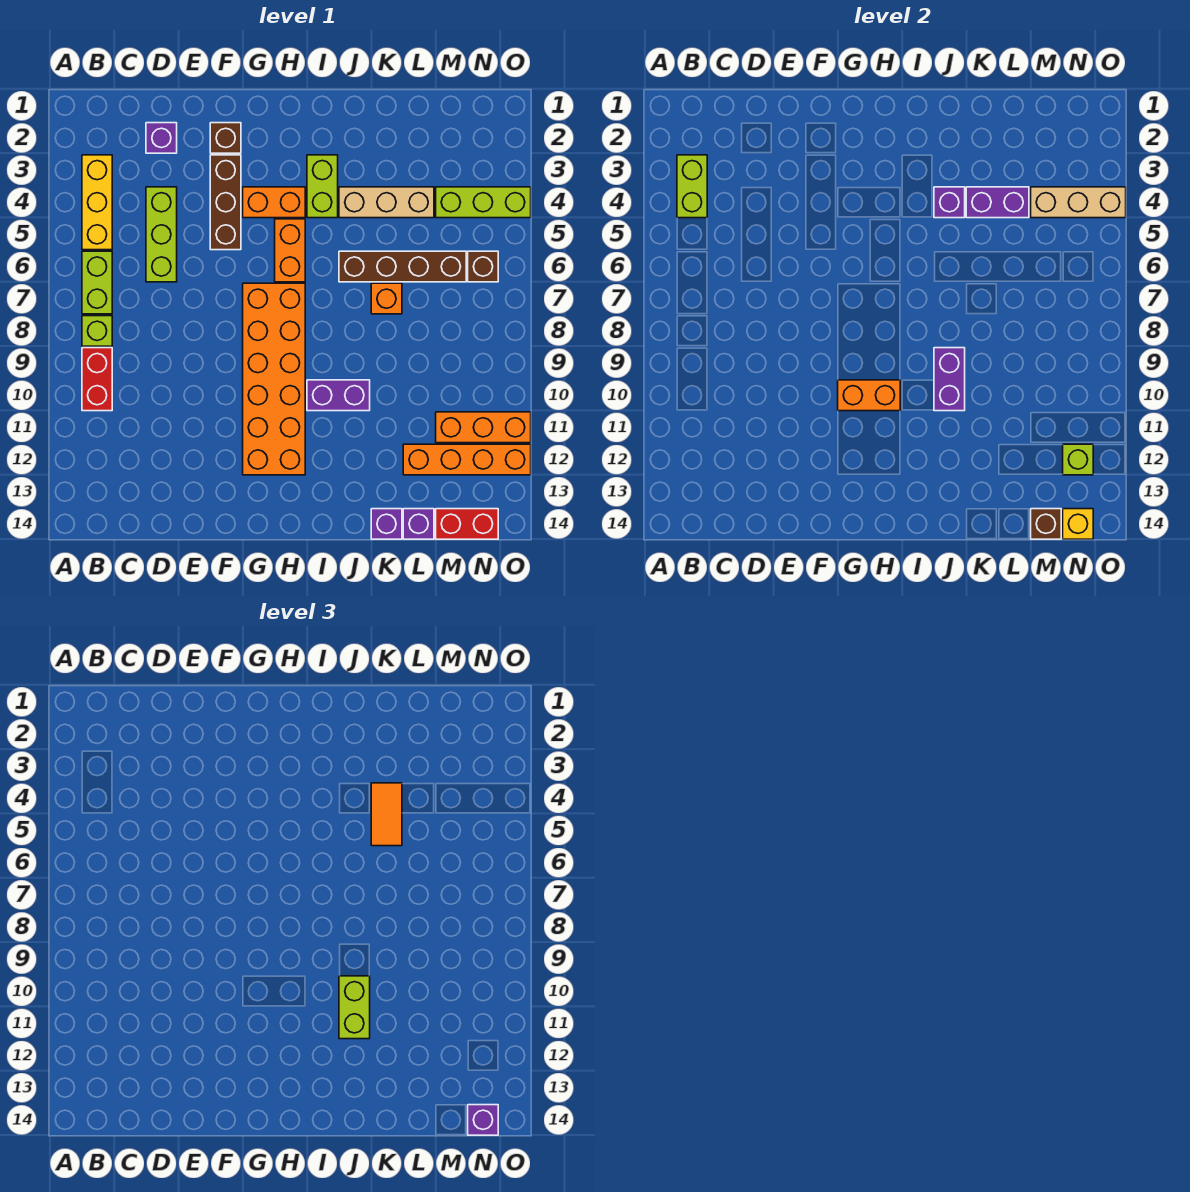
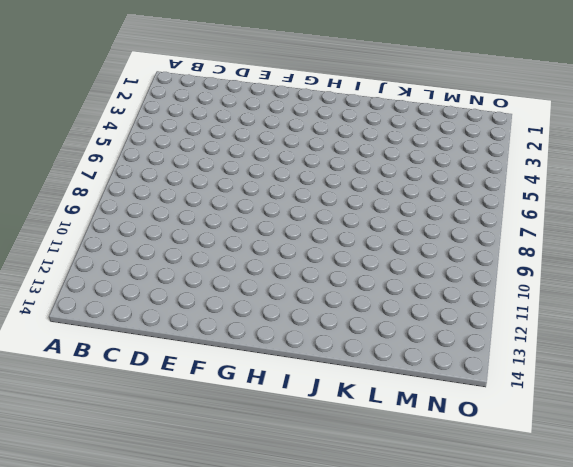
none -> yellow 1x3 brick [82,155,112,250]
none -> lime 1x2 brick [82,251,112,314]
none -> lime 1x1 brick [82,316,112,346]
none -> red 1x2 brick [82,348,112,411]

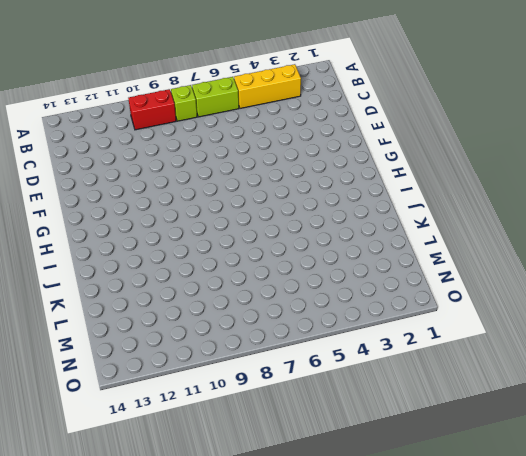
none -> purple 1x1 brick [146,123,177,153]
none -> lime 1x3 brick [146,187,177,282]
none -> brown 1x1 brick [210,123,241,153]
none -> brown 1x3 brick [210,155,241,250]

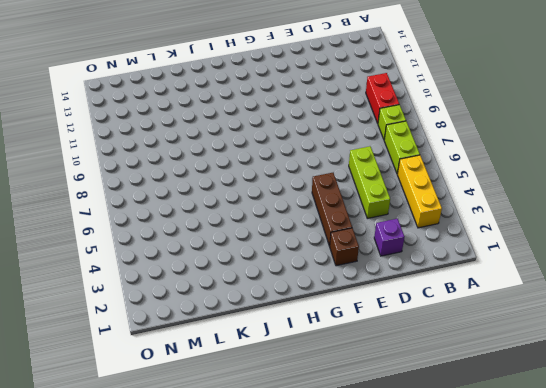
none -> orange 1x2 brick [243,187,305,218]
none -> orange 2x6 brick [243,283,305,475]
none -> orange 1x2 brick [275,219,305,282]
none -> lime 1x2 brick [307,155,338,218]

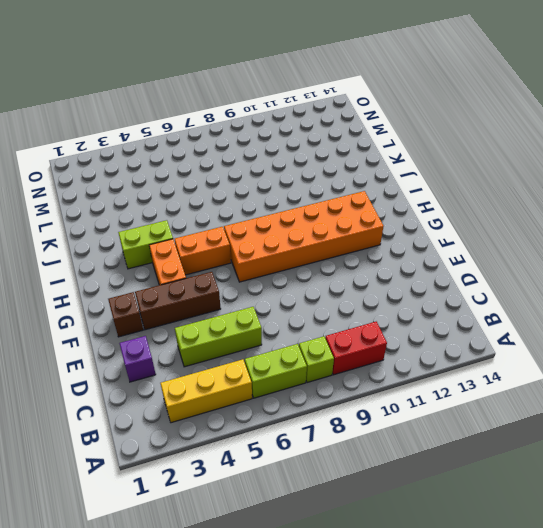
none -> purple 1x2 brick [307,380,370,411]
none -> tan 1x3 brick [339,187,434,218]
none -> brown 1x4 brick [339,251,466,282]
none -> orange 1x1 brick [371,283,402,314]

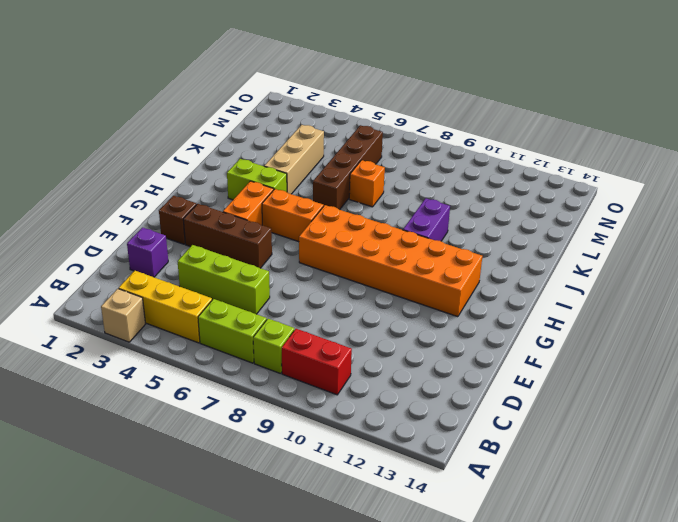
tan 1x1 brick [101,289,145,342] -> none
none -> purple 1x1 brick [371,509,402,539]
none -> orange 1x4 brick [403,444,531,475]
none -> purple 1x1 brick [403,509,434,539]
none -> lime 1x3 brick [436,187,531,218]

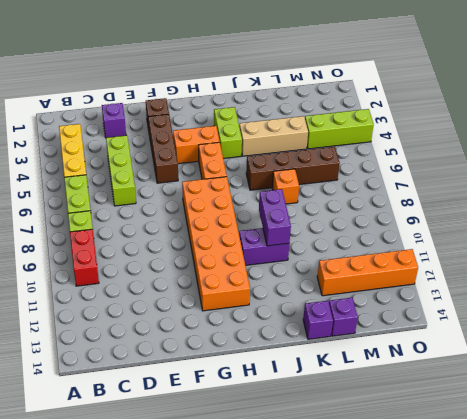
none -> orange 1x3 brick [436,412,531,443]
none -> red 1x2 brick [436,509,498,539]
none -> brown 1x1 brick [468,251,498,282]
none -> lime 1x2 brick [677,155,707,218]

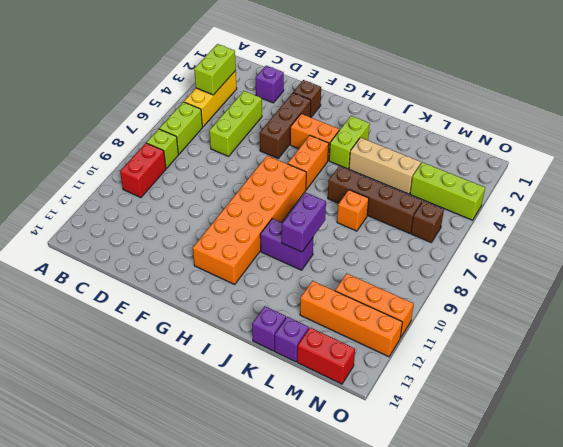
none -> orange 1x2 brick [838,380,900,411]
none -> purple 1x1 brick [934,187,965,218]
none -> purple 1x2 brick [966,187,1029,218]
none -> tan 1x3 brick [1031,187,1126,218]

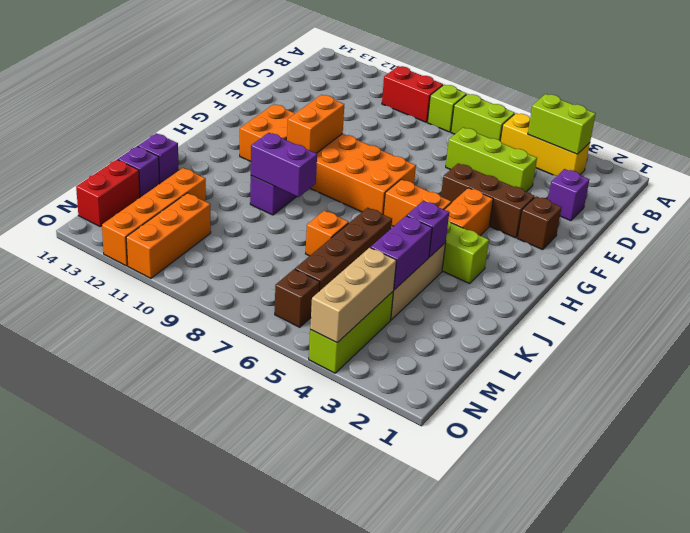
none -> brown 1x1 brick [1031,509,1061,539]
none -> lime 1x1 brick [1063,444,1093,475]
none -> yellow 1x1 brick [1063,509,1093,539]
none -> lime 1x2 brick [339,976,370,1039]

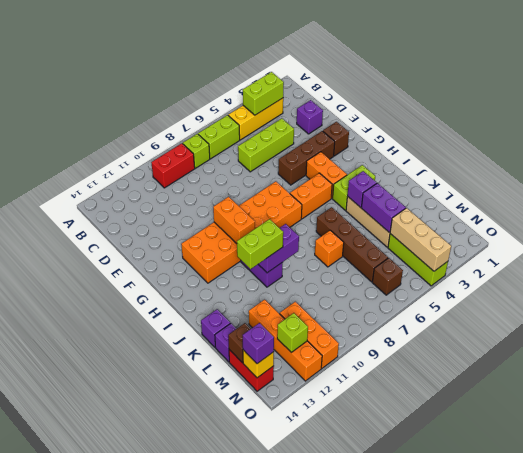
none -> orange 1x2 tile [371,783,402,846]

